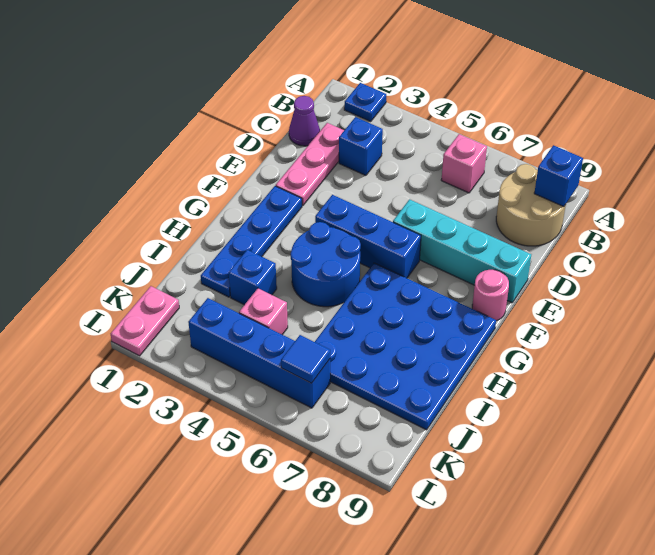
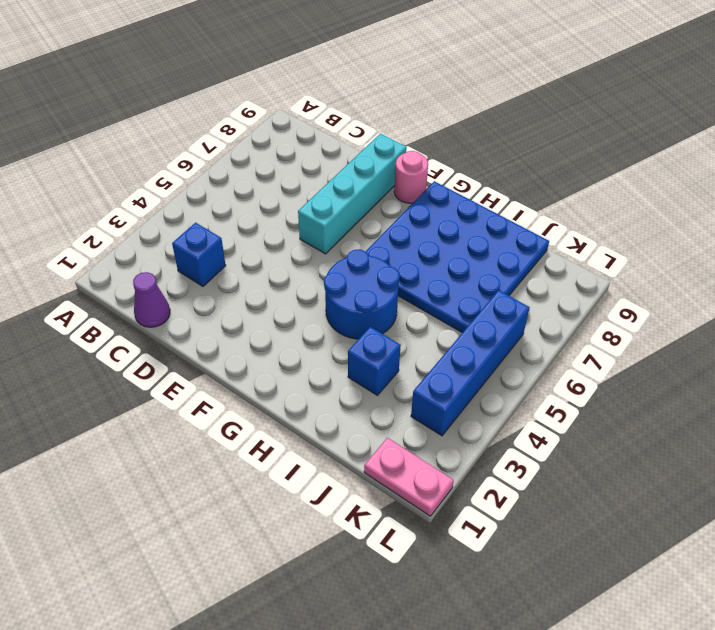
none -> blue 1x1 plate [344,83,386,121]
none -> pink 1x1 brick [441,134,487,193]
none -> tan 2x2 round brick [496,164,566,246]

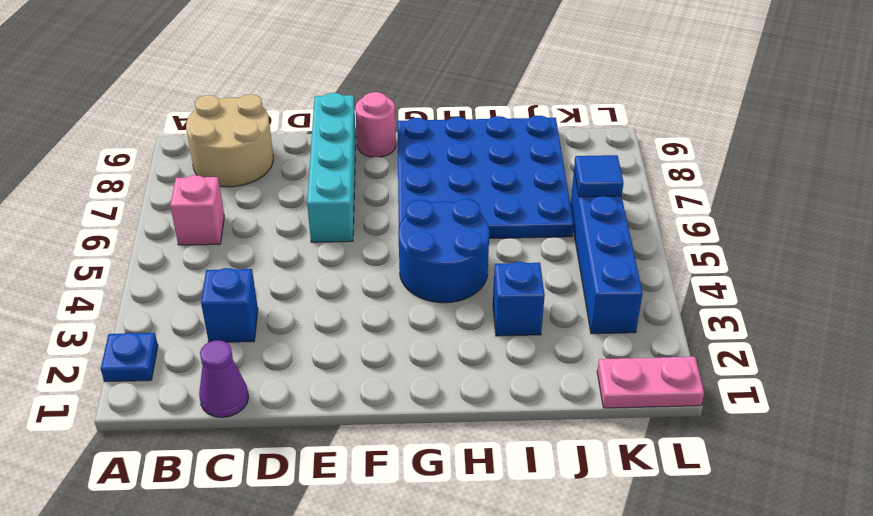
none -> pink 1x3 plate [276,123,344,206]
none -> blue 1x4 plate [201,186,302,297]
none -> blue 1x3 brick [315,195,421,278]

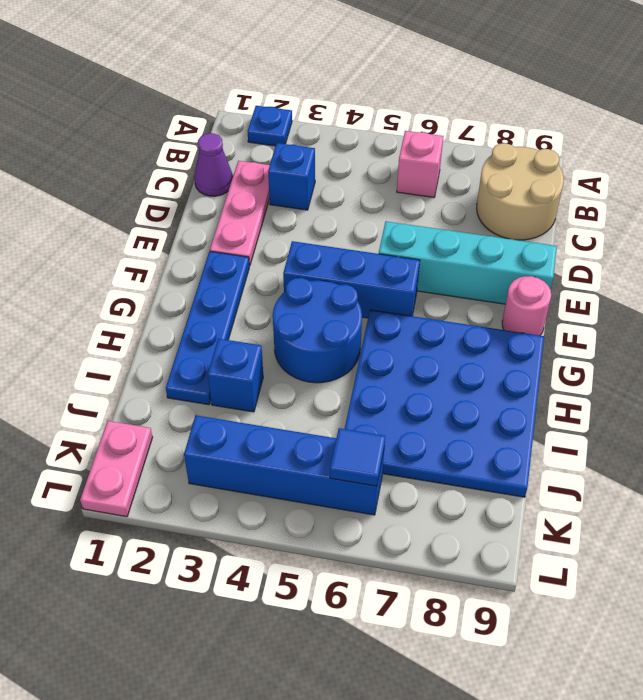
none -> pink 1x1 brick [239,288,288,335]
none -> blue 1x1 brick [534,145,583,207]

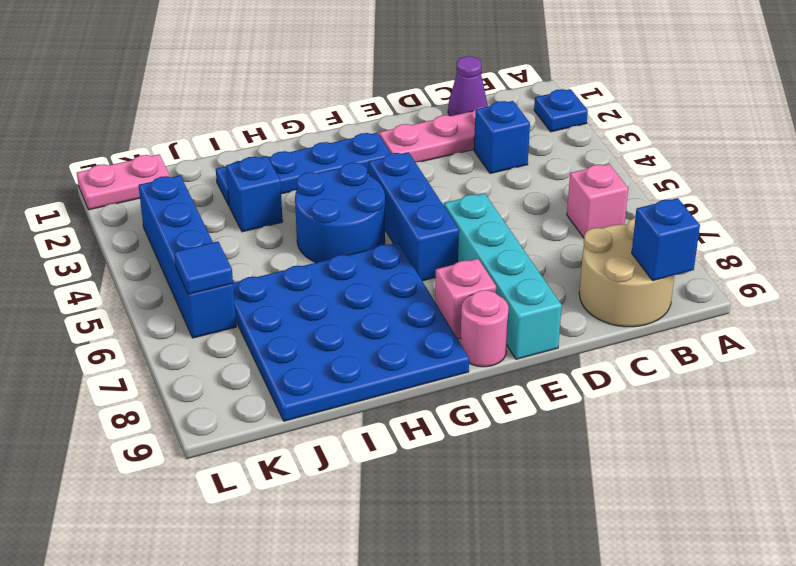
pink 1x1 brick [435,259,496,339] -> pink 1x1 brick moved to [239,288,288,335]

